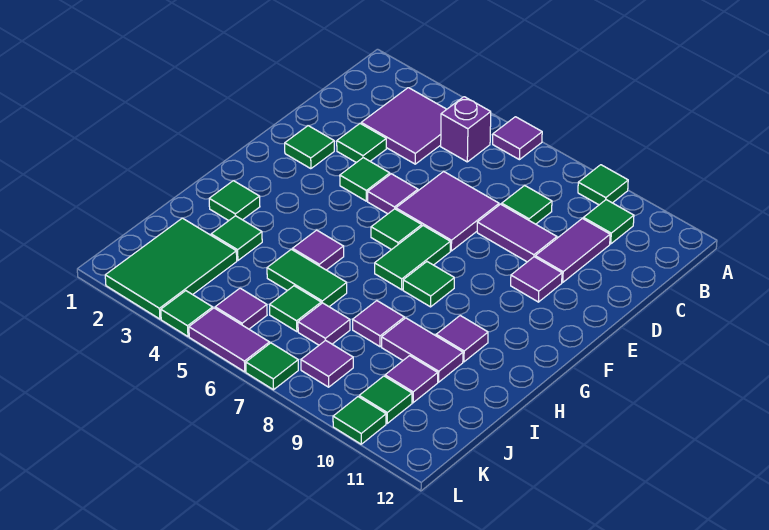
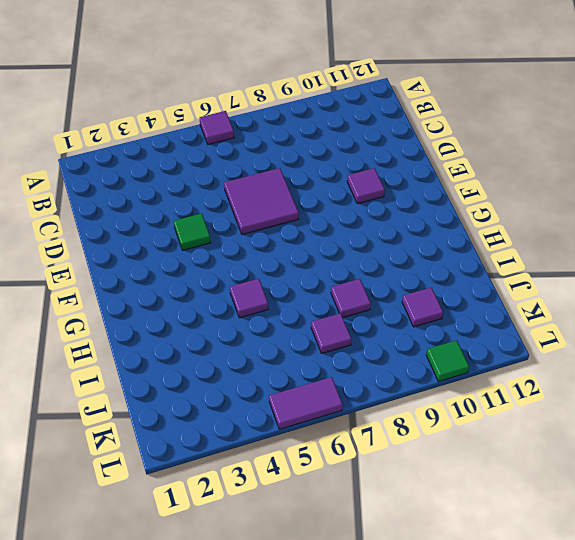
none -> green 1x1 tile [578,165,628,205]
none -> purple 2x2 tile [361,88,447,164]
none -> purple 1x1 brick [441,97,491,162]
none -> green 1x1 tile [583,200,634,244]

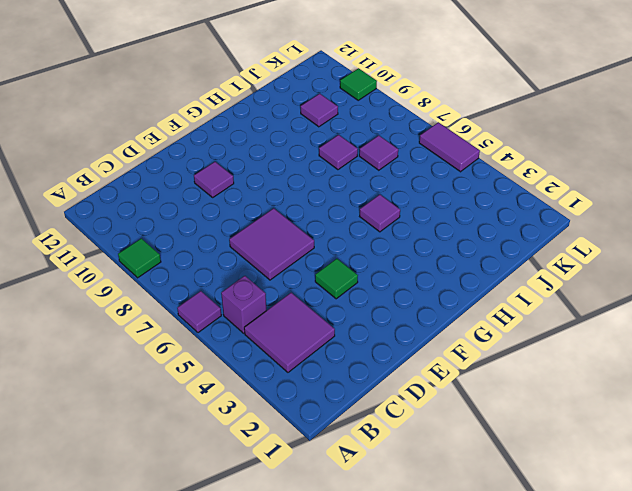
none -> green 1x1 tile [583,200,634,244]
none -> green 1x1 tile [502,185,552,224]
none -> purple 1x2 tile [535,218,610,282]
none -> green 1x1 tile [337,123,386,163]

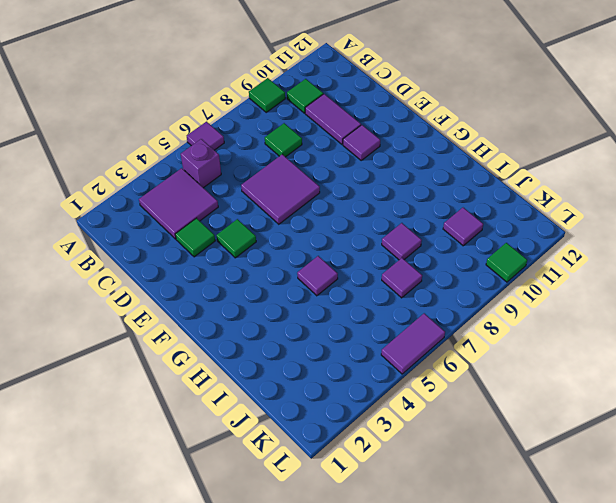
none -> purple 1x2 tile [477,204,557,262]
none -> green 1x1 tile [285,126,334,169]
none -> purple 1x1 tile [368,174,418,214]
none -> green 1x1 tile [371,209,422,250]

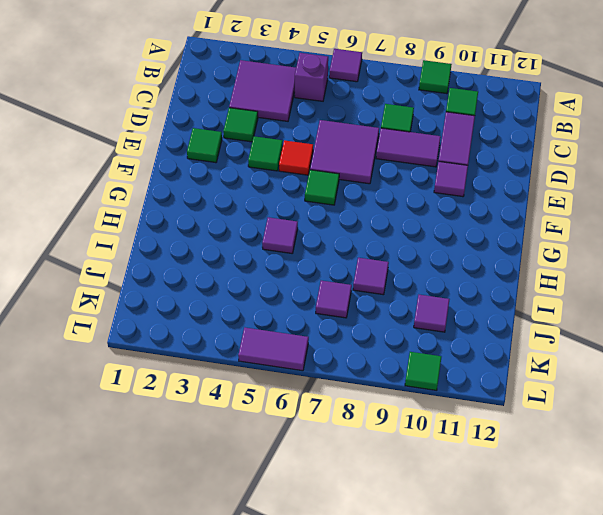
red 1x1 tile [279,140,313,175] -> purple 1x1 tile [368,174,418,214]
none -> green 1x2 tile [375,226,450,290]
none -> green 1x1 tile [403,262,454,307]
none -> green 1x1 tile [209,181,260,221]
none -> purple 1x1 tile [436,316,488,362]

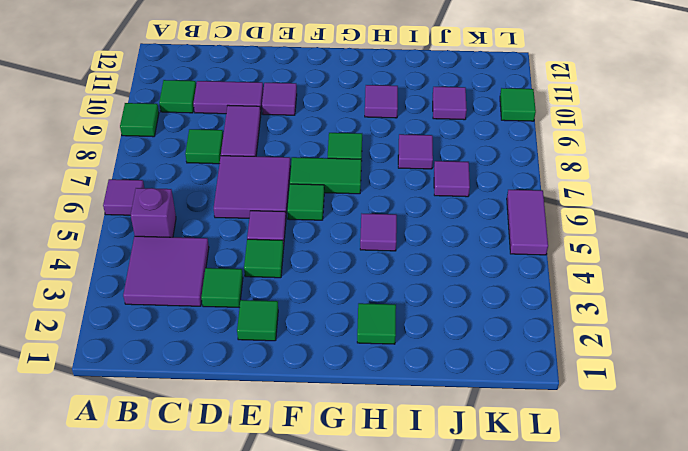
none -> green 1x1 tile [211,216,262,260]
none -> green 1x2 tile [267,249,347,307]
none -> purple 1x2 tile [382,318,463,382]
none -> green 2x3 tile [105,218,237,319]

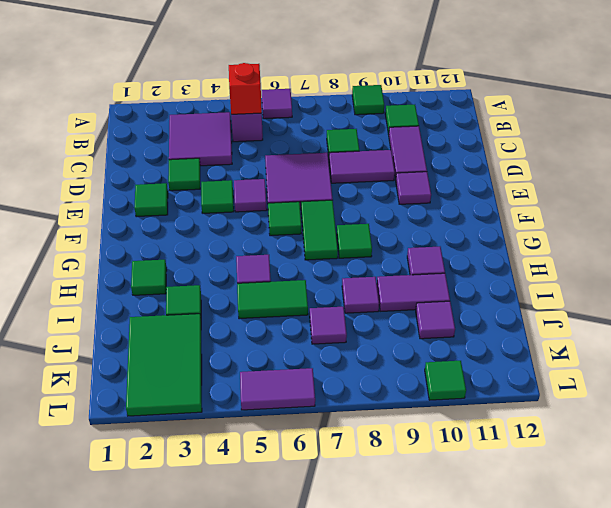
red 1x1 brick [229,63,262,114] -> none
none -> green 1x1 tile [270,286,321,332]
none -> purple 1x1 tile [215,288,267,329]
none -> purple 1x1 tile [301,340,353,387]
none -> green 1x1 tile [359,376,412,423]

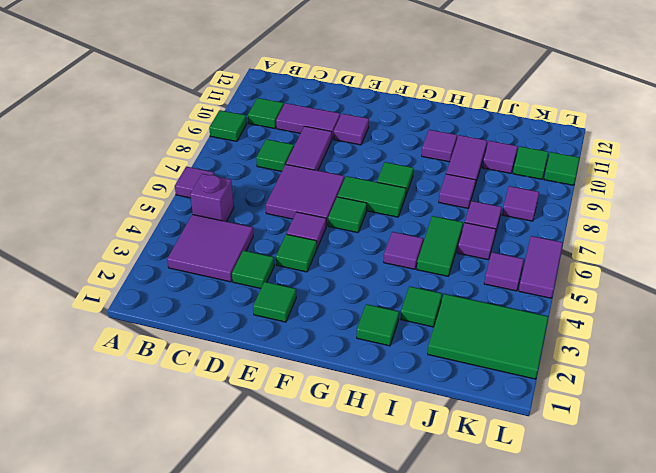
purple 1x1 tile [457,223,496,260] -> green 1x1 tile [270,286,321,332]
none -> green 1x1 tile [161,291,213,336]
none -> green 1x1 tile [246,343,298,390]

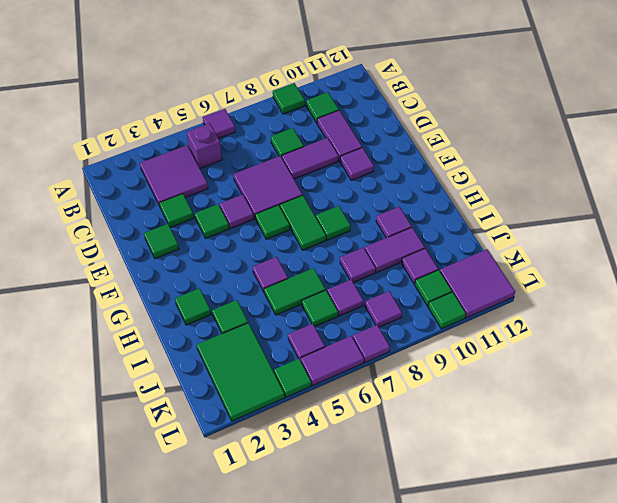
purple 2x2 tile [440,249,515,318] -> none
purple 1x1 tile [353,325,390,362] -> green 1x1 tile [246,343,298,390]

